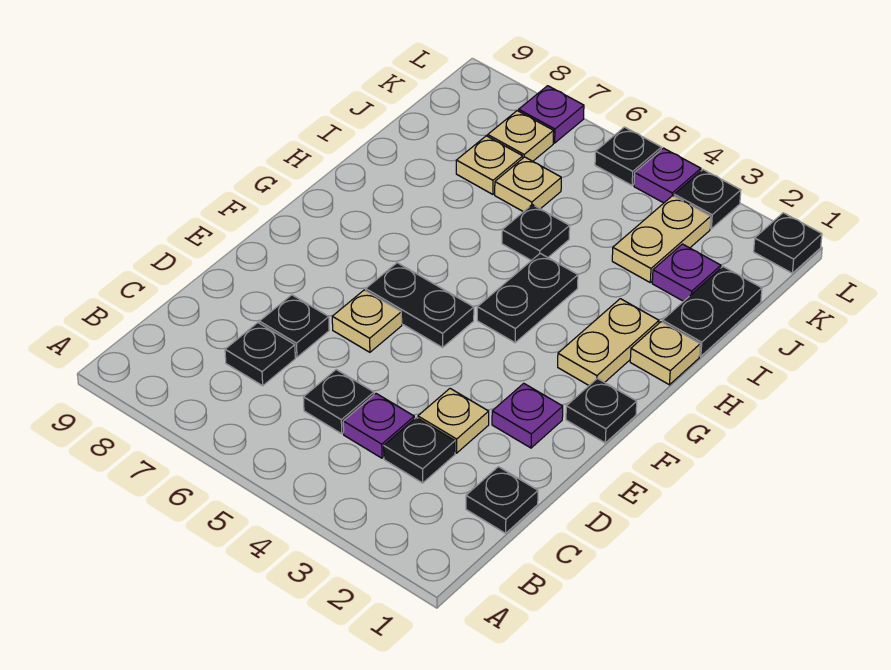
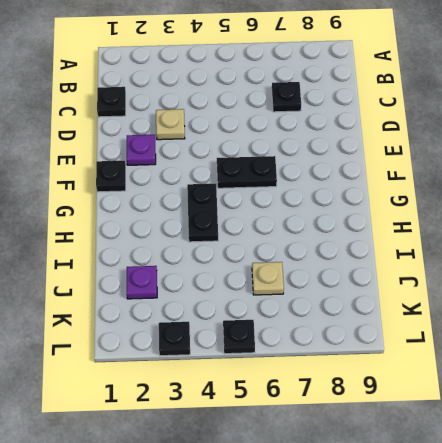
none -> black 1x1 plate [384,417,455,483]
none -> purple 1x1 plate [343,394,414,458]
none -> black 1x1 plate [303,370,374,434]

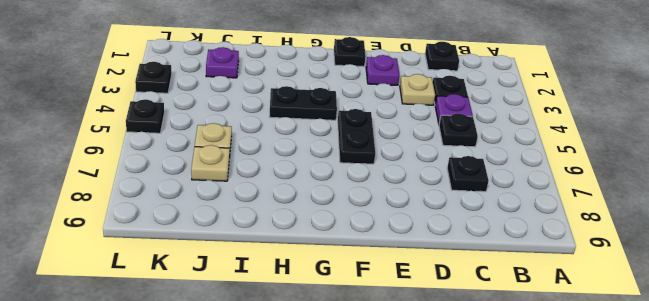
none -> black 1x1 plate [259,295,329,357]
none -> tan 1x1 plate [332,290,402,352]
none -> tan 1x2 plate [558,299,659,385]

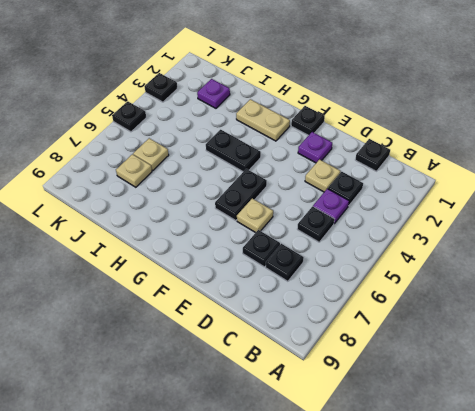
none -> tan 1x1 plate [630,322,700,385]
none -> black 1x2 plate [662,267,762,356]
none -> black 1x1 plate [502,205,570,261]

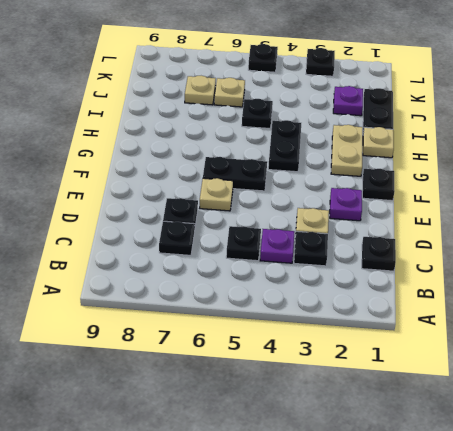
none -> tan 1x2 plate [612,196,711,282]
none -> tan 1x1 plate [488,111,554,161]
none -> black 1x1 plate [754,213,822,273]

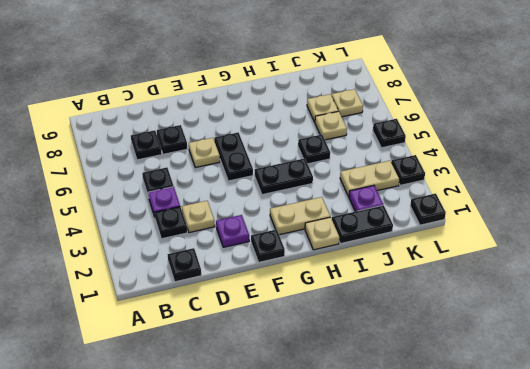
none -> purple 1x1 plate [634,148,701,203]
none -> purple 1x1 plate [519,86,584,143]

